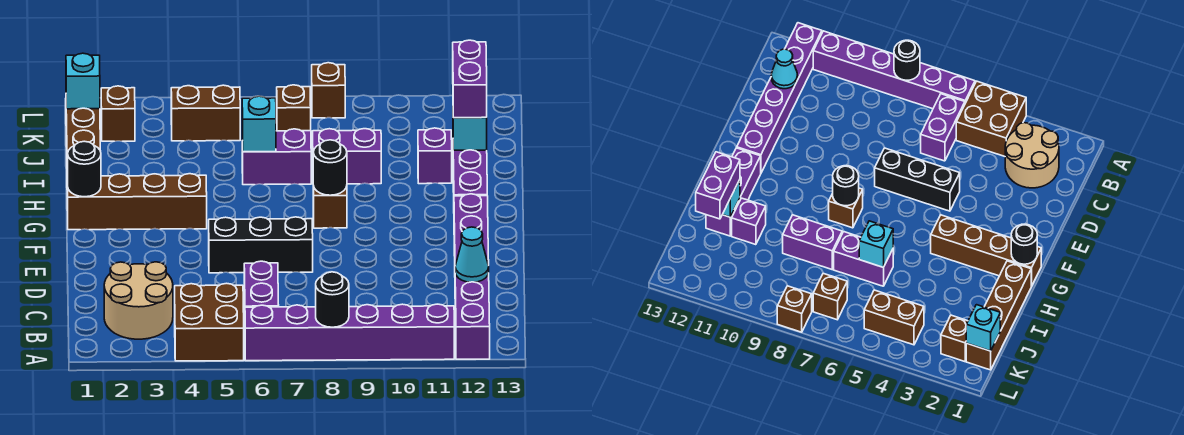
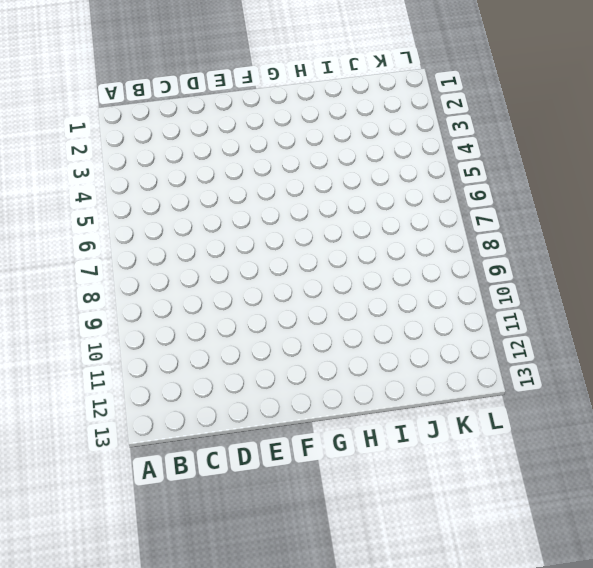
none -> brown 2x2 brick [175,283,244,361]
none -> purple 1x6 brick [245,304,454,361]
none -> purple 1x6 brick [454,194,490,359]

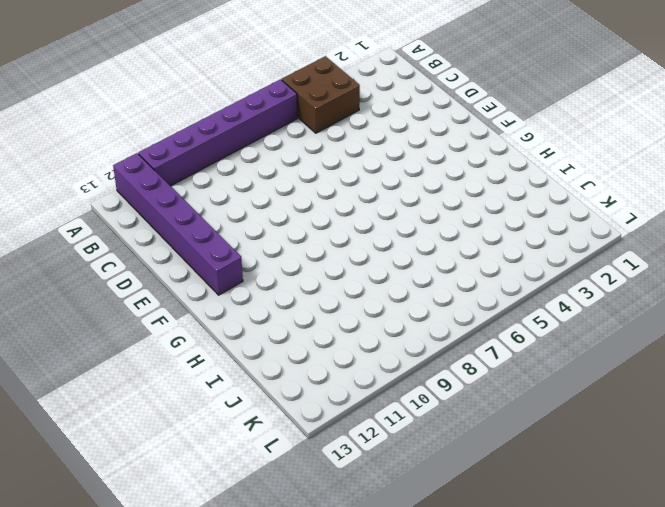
none -> tan 2x2 round brick [104,262,173,339]
none -> purple 1x2 brick [244,261,279,307]
none -> black 1x3 brick [209,217,313,273]

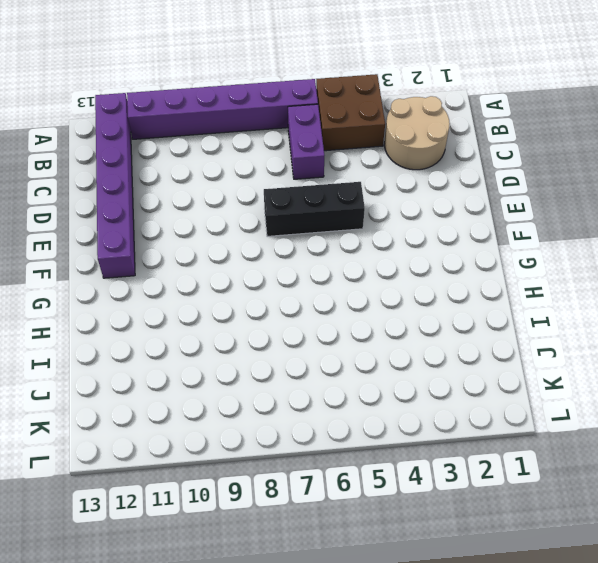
none -> brown 1x4 brick [67,174,207,230]
none -> brown 1x1 brick [313,186,347,228]
none -> purple 1x3 brick [453,150,487,196]

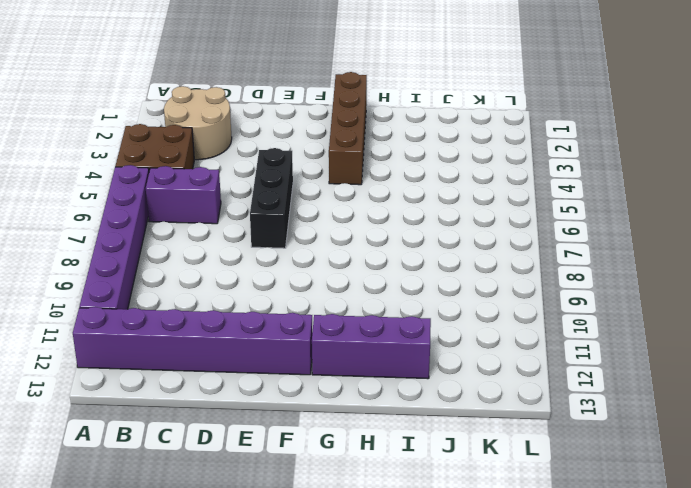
none -> brown 1x1 brick [313,186,347,228]
none -> brown 1x4 brick [66,108,100,175]
none -> purple 1x2 brick [242,129,311,185]

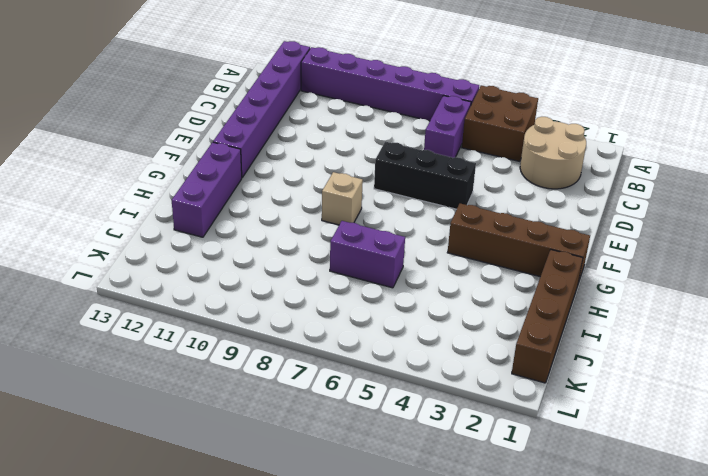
tan 1x1 brick [322,172,363,225] -> brown 1x1 brick [313,186,347,228]
none -> purple 1x2 brick [313,129,381,184]
none -> purple 1x1 brick [418,128,452,184]
none -> brown 1x1 brick [101,86,135,141]

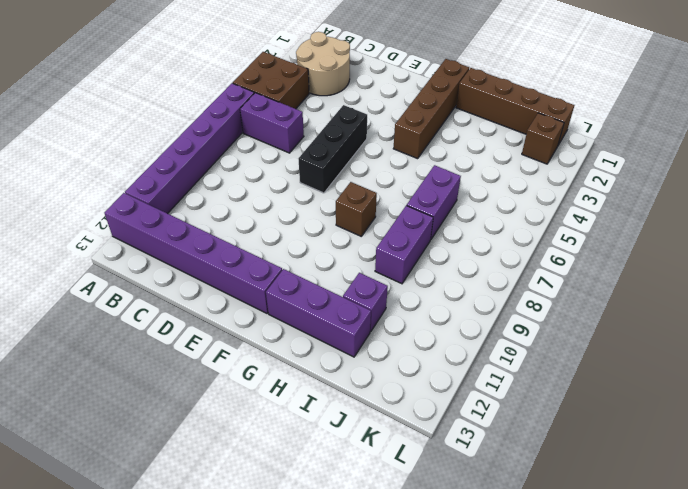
none -> brown 1x2 brick [171,85,240,141]
none -> brown 1x1 brick [277,85,311,131]
none -> brown 1x1 brick [312,63,345,118]

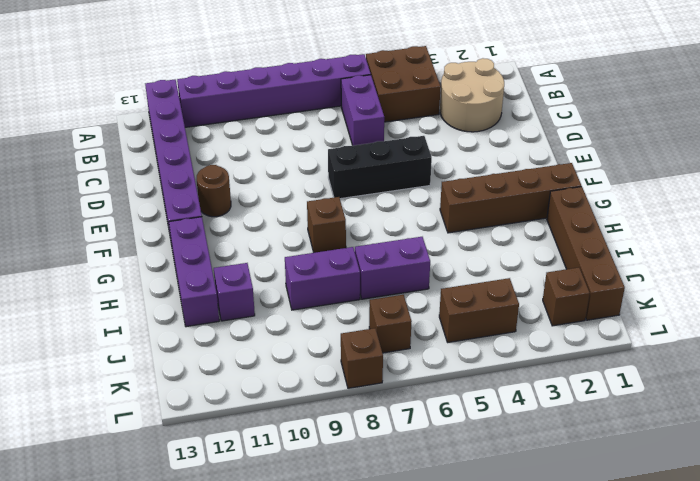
brown 1x1 round brick [197,165,231,217] -> none
none -> black 1x1 round brick [316,272,349,327]
none -> cyan 1x1 cone [455,227,489,282]
none -> black 1x1 round brick [67,141,101,197]

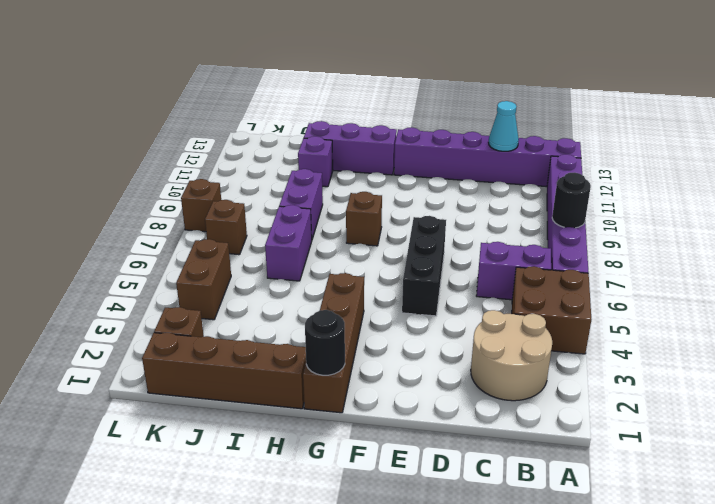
none -> black 1x1 round brick [313,140,347,195]
none -> cyan 1x1 brick [242,96,276,152]
none -> cyan 1x1 brick [453,117,487,151]

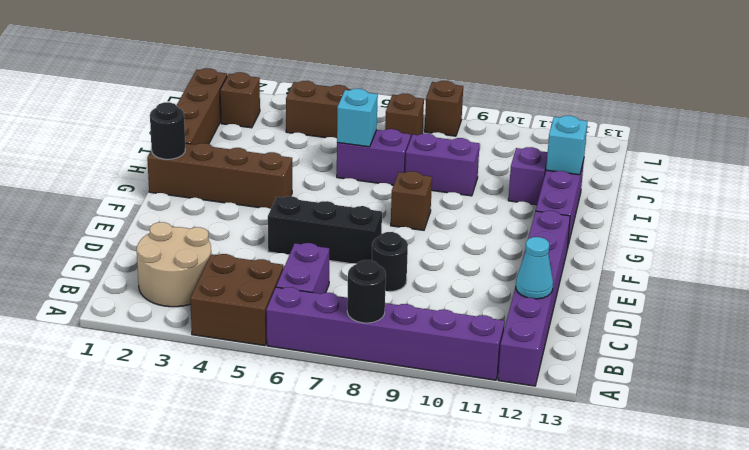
black 1x1 round brick [372,232,408,291] -> black 1x1 round brick moved to [313,140,347,195]
none -> cyan 1x1 brick [66,53,100,109]
none -> purple 1x2 brick [453,40,487,118]

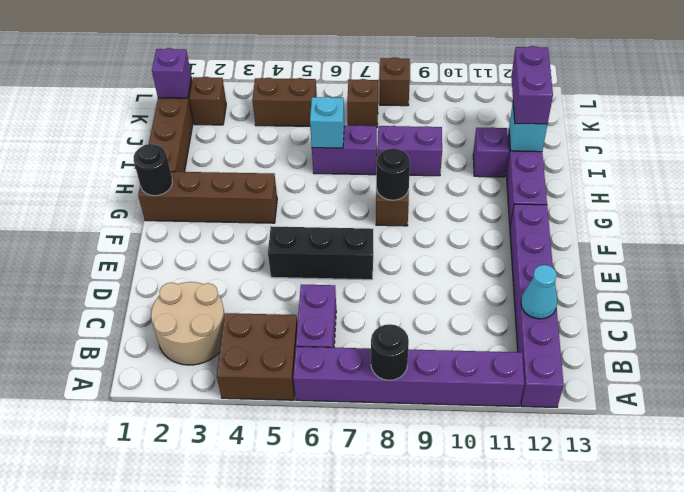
purple 1x1 brick [152,48,192,98] -> cyan 1x1 brick [66,53,100,109]

